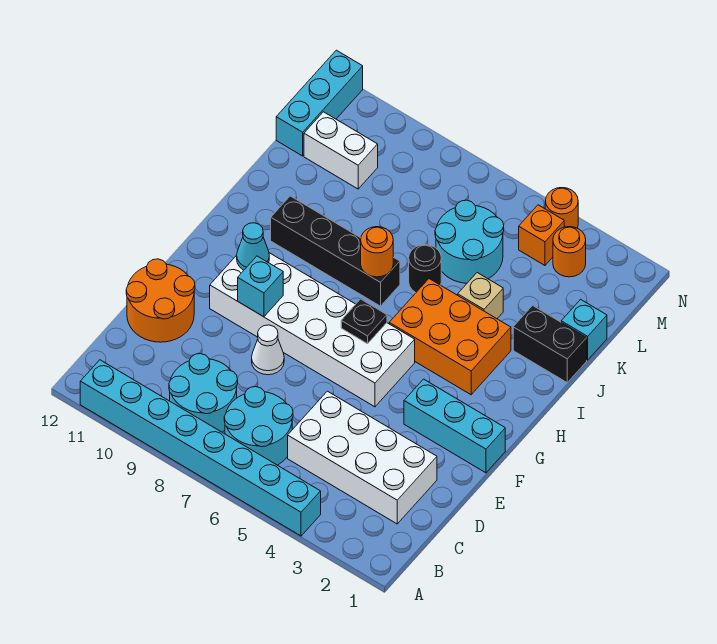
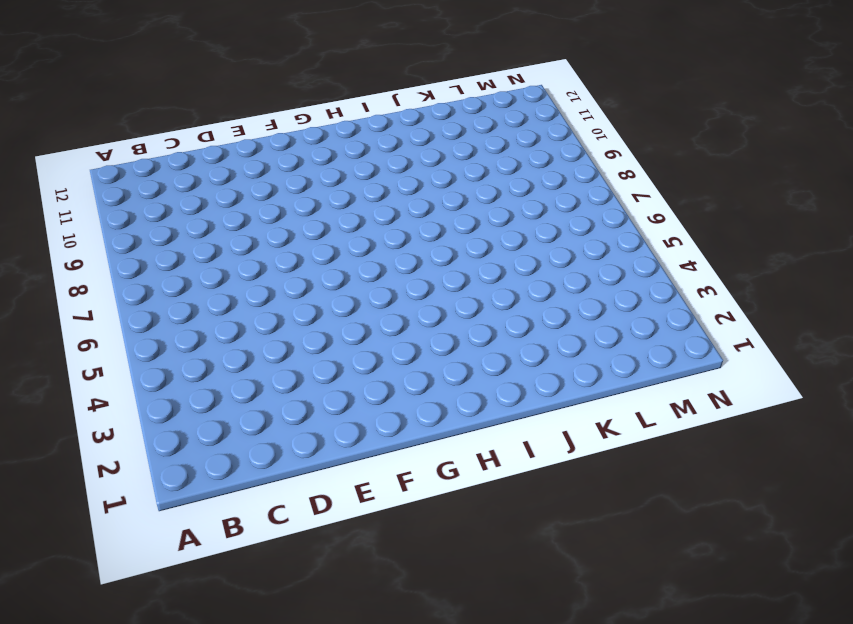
none -> cyan 1x8 brick [80,360,321,536]
none -> cyan 2x2 round brick [224,387,293,465]
none -> cyan 2x2 round brick [169,354,238,432]

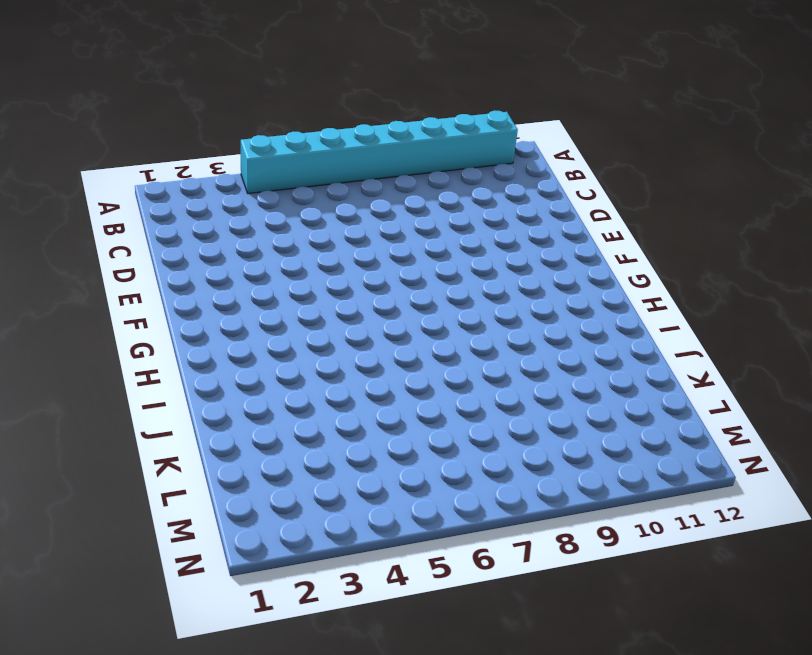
none -> cyan 2x2 round brick [224,387,293,465]
none -> cyan 2x2 round brick [169,354,238,432]
none -> white 2x4 brick [288,391,437,524]

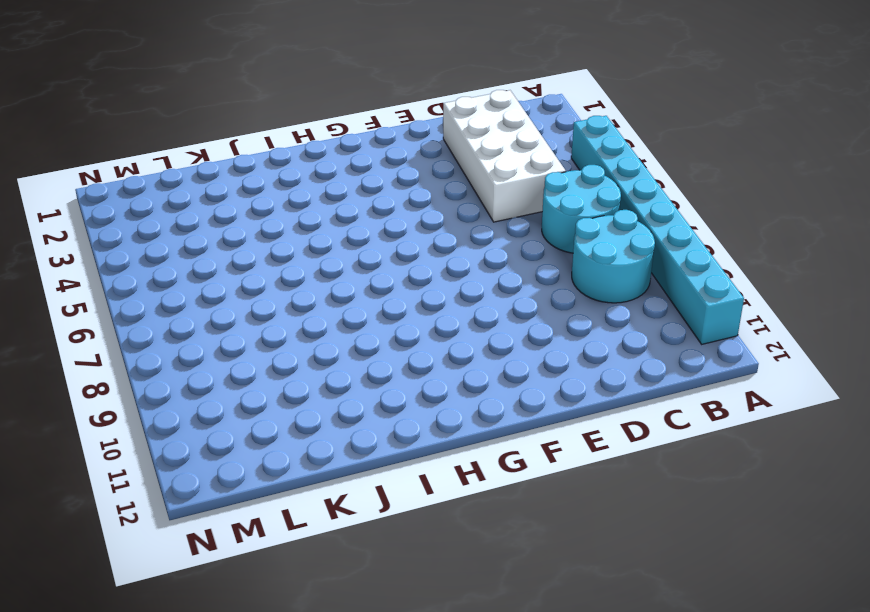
none -> orange 2x2 round brick [126,259,195,342]
none -> white 1x1 cone [252,325,284,375]
none -> cyan 1x3 brick [404,379,505,473]

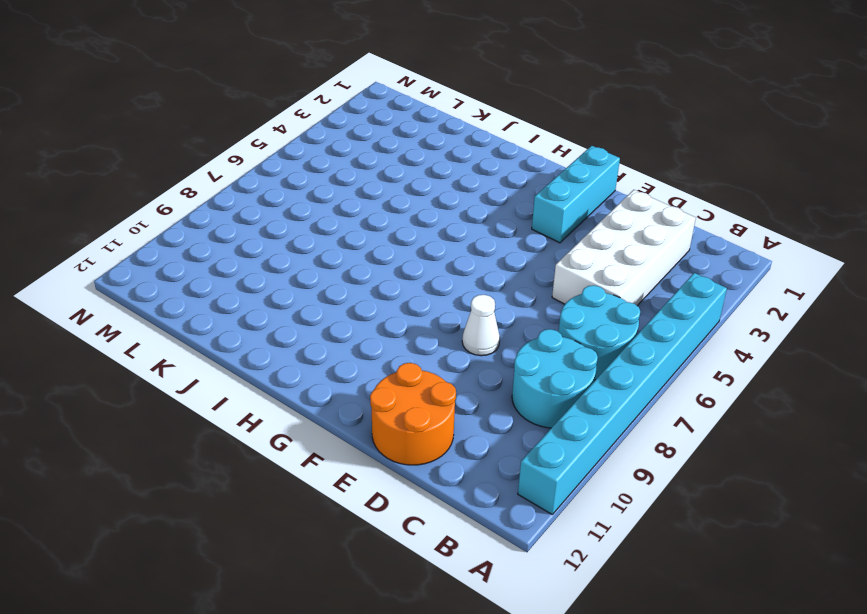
none -> white 2x6 brick [210,253,415,407]
none -> orange 2x3 brick [389,279,511,395]
none -> black 1x4 brick [271,196,400,306]

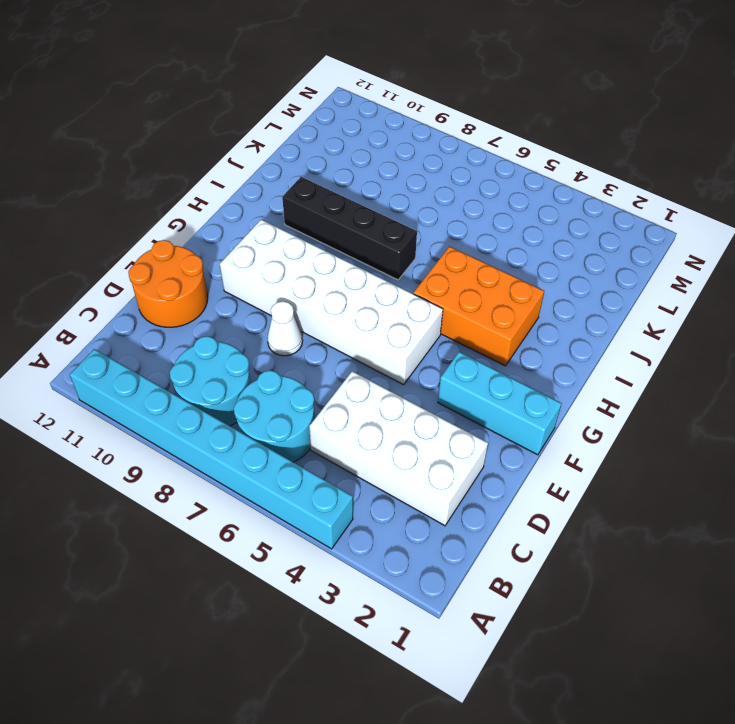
none -> black 1x2 brick [513,306,587,382]
none -> tan 1x1 brick [458,273,503,319]
none -> black 1x1 round brick [409,245,441,293]

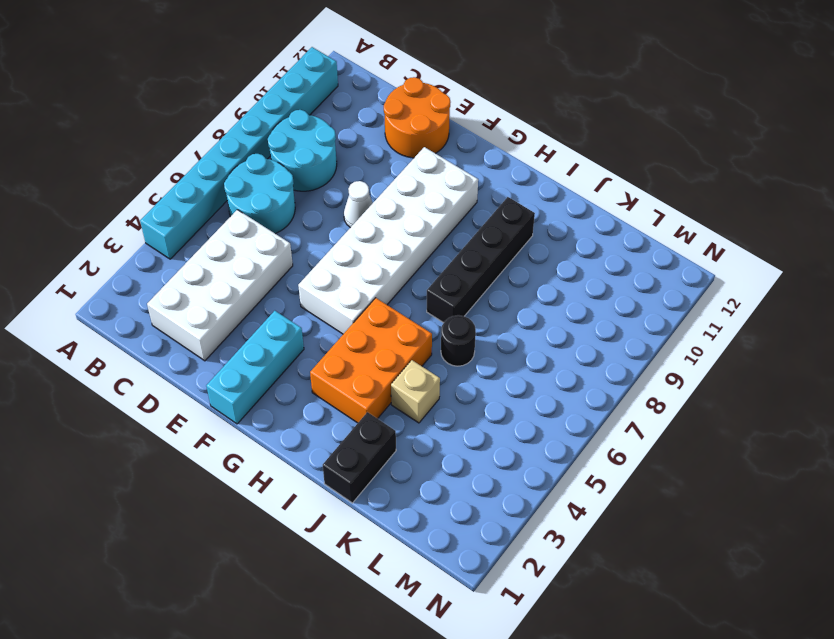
none -> cyan 1x1 brick [561,299,607,360]
none -> cyan 2x2 round brick [435,200,504,283]
none -> white 1x2 brick [304,112,378,189]

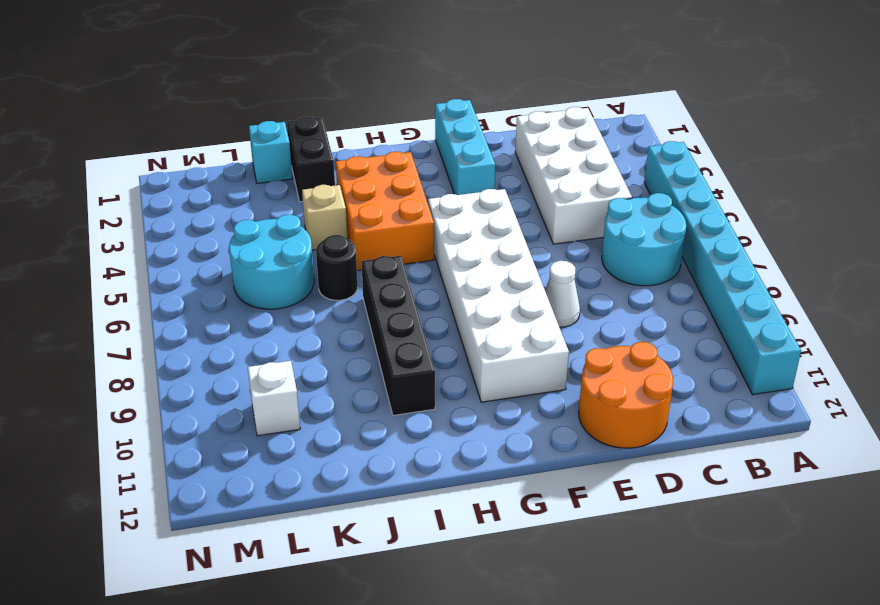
white 1x1 brick [248,361,300,436] -> white 1x2 brick [304,112,378,189]
none -> cyan 2x2 round brick [169,354,238,432]
none -> cyan 1x3 brick [276,50,363,156]
none -> orange 1x1 round brick [553,227,586,277]

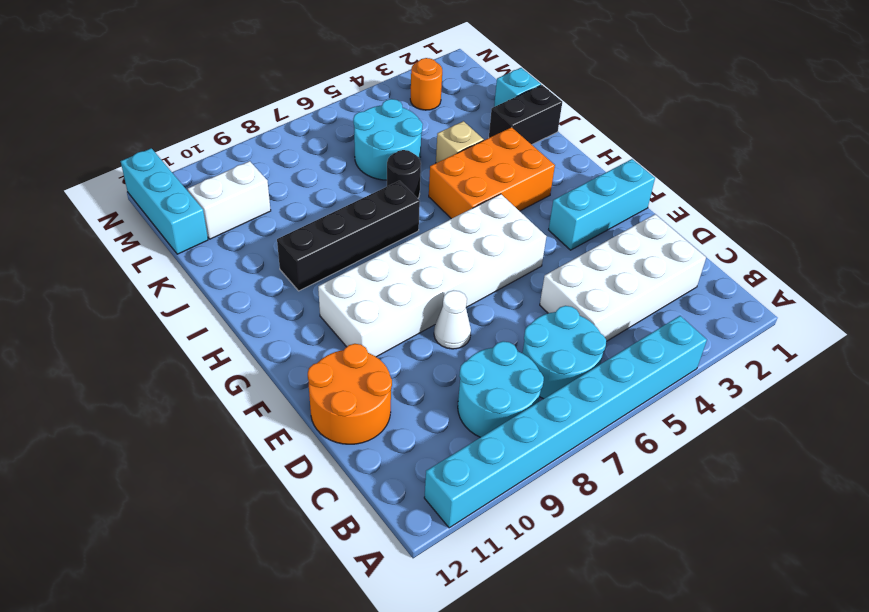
none -> orange 1x1 brick [519,205,564,265]
none -> orange 1x1 round brick [545,188,578,228]
none -> cyan 1x1 brick [238,256,283,317]

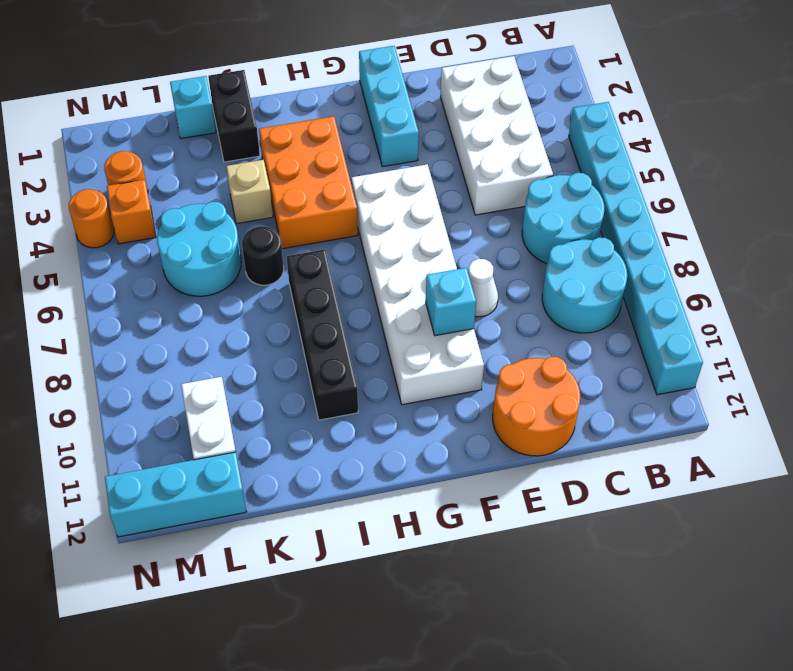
none -> black 1x1 plate [341,299,387,344]
none -> cyan 1x1 cone [237,223,269,270]
none -> orange 1x1 round brick [361,227,393,277]

